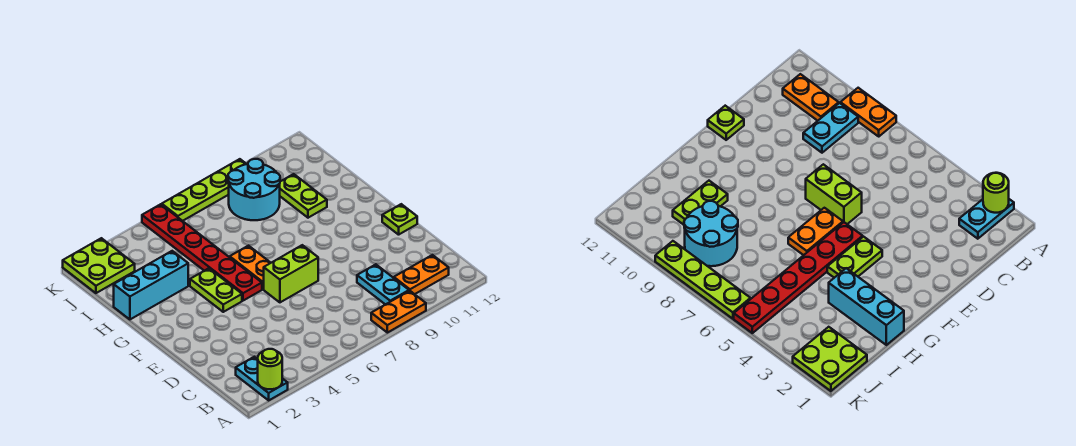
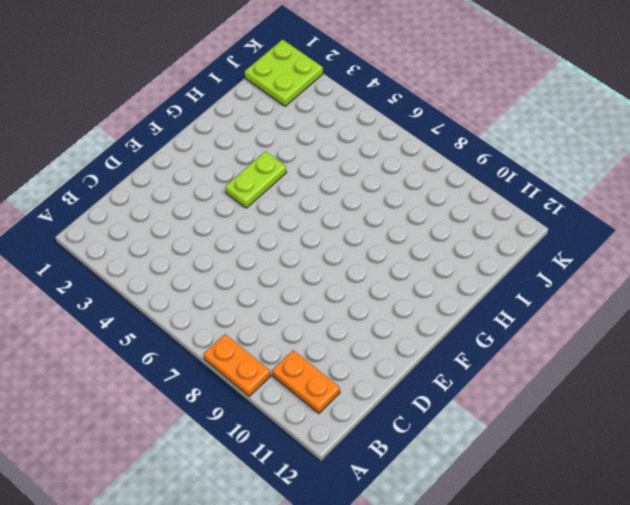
none -> cyan 1x2 plate [236,357,288,400]
none -> cyan 1x2 plate [357,264,409,305]
none -> lime 1x2 brick [264,245,318,302]

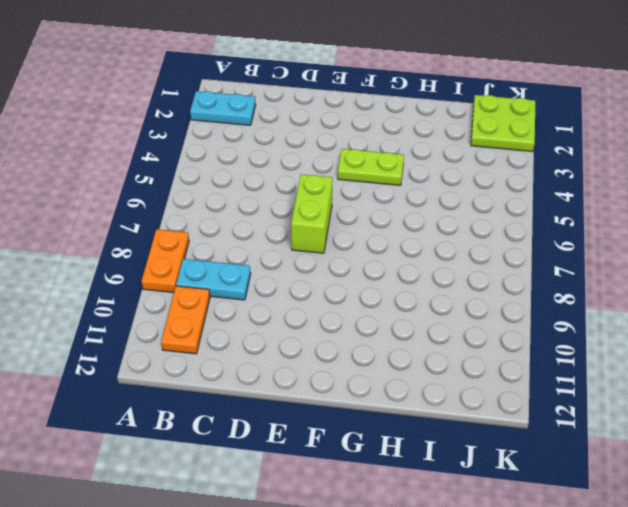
none -> lime 1x1 plate [382,204,417,235]
none -> red 1x6 plate [142,204,262,301]
none -> orange 1x2 plate [230,246,270,289]

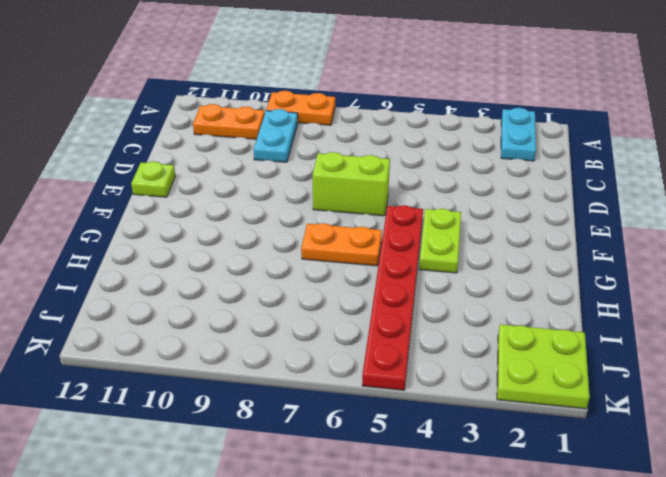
orange 1x2 plate [301,223,382,266] -> orange 1x2 plate turned to [230,246,270,289]
none -> cyan 1x3 brick [114,251,188,319]
none -> lime 1x2 plate [280,174,327,218]
none -> cyan 2x2 round brick [228,159,280,220]

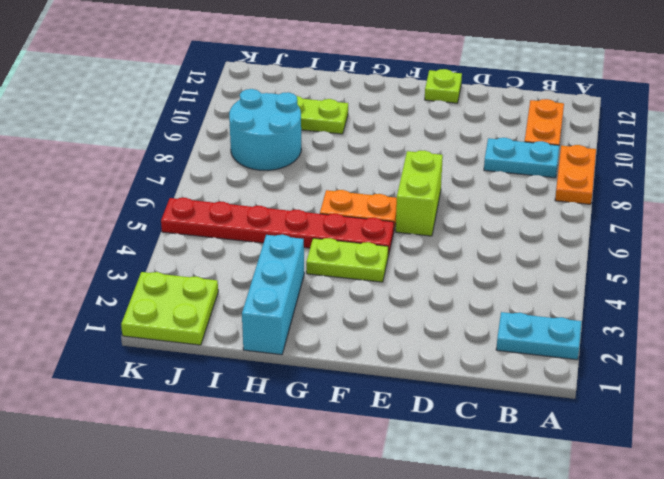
none -> lime 1x4 plate [162,159,246,221]
none -> lime 1x1 round brick [258,349,282,389]

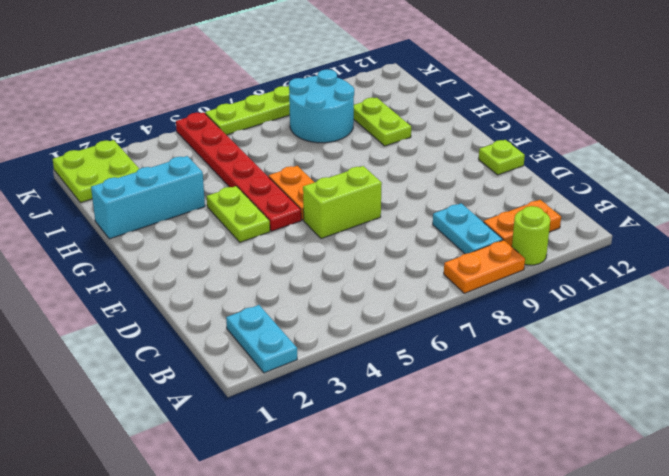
lime 1x1 round brick [512,206,550,265] -> lime 1x1 round brick moved to [258,349,282,389]

